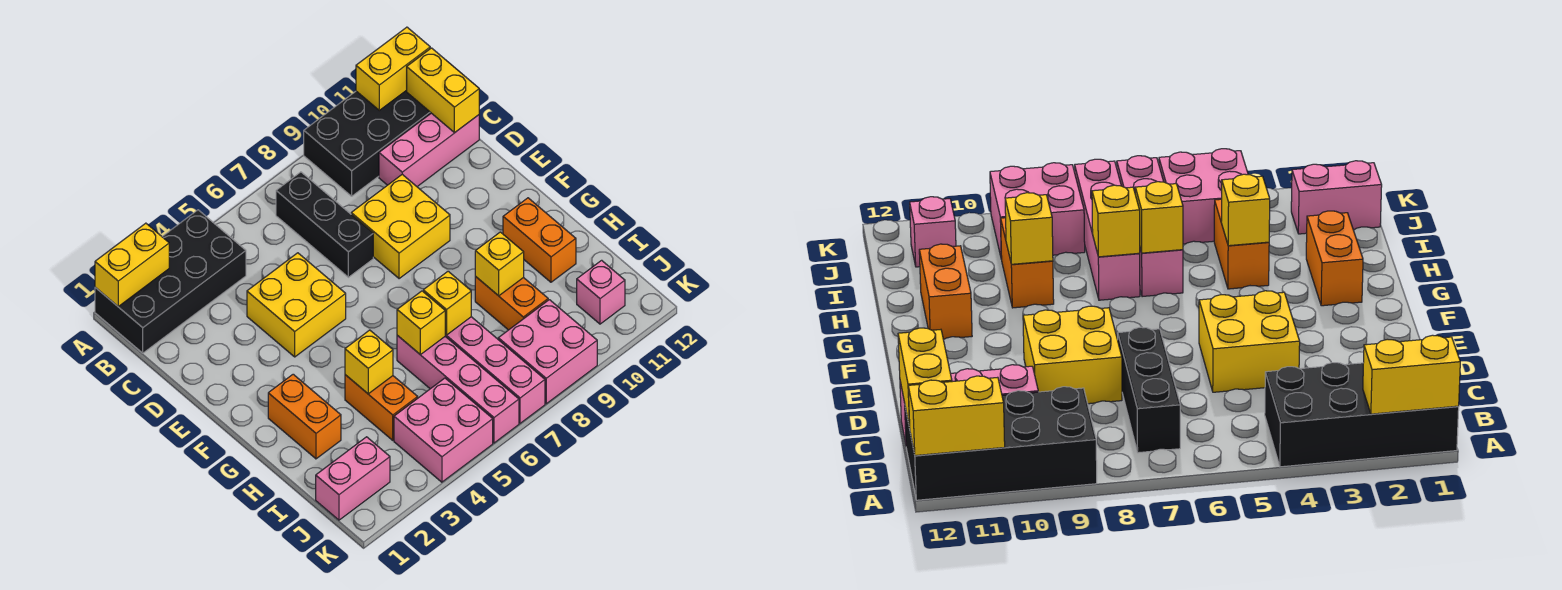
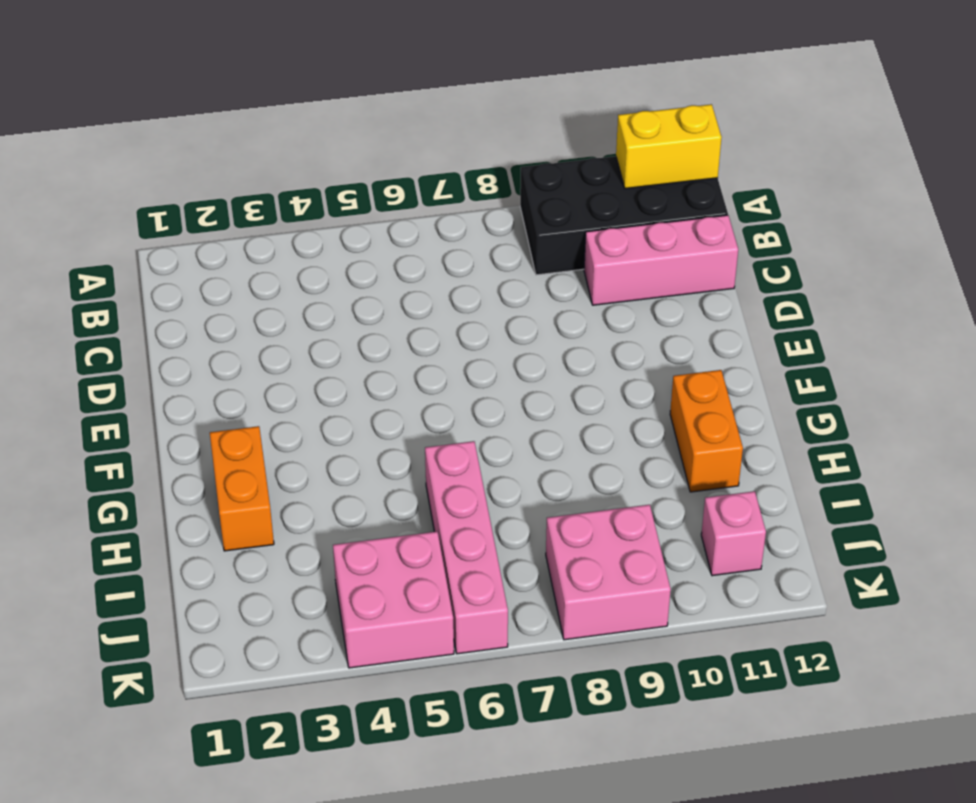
none -> black 2x4 brick [95,210,246,353]
none -> black 1x3 brick [276,172,373,277]
none -> yellow 2x2 brick [247,253,346,357]

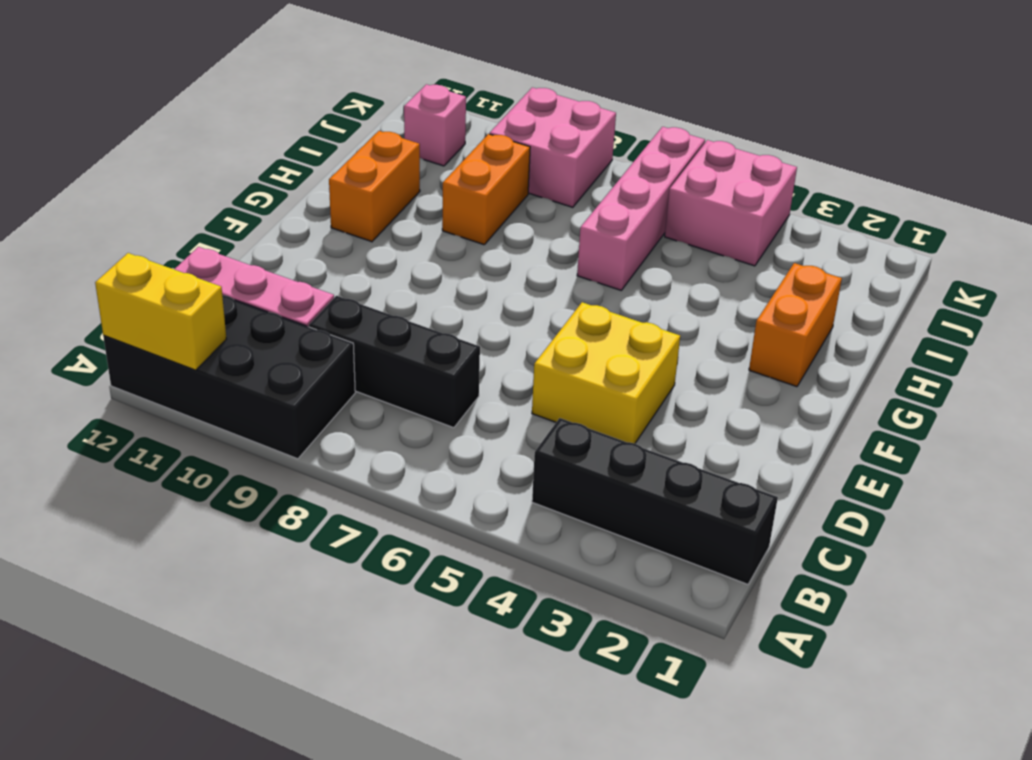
black 1x4 brick [532,418,778,584] -> black 2x4 brick [95,210,246,353]
black 1x3 brick [309,296,480,428] -> black 1x3 brick turned to [276,172,373,277]
none -> yellow 2x2 brick [351,174,450,279]
none -> orange 1x2 brick [345,375,418,440]
none -> pink 1x4 brick [445,317,545,423]

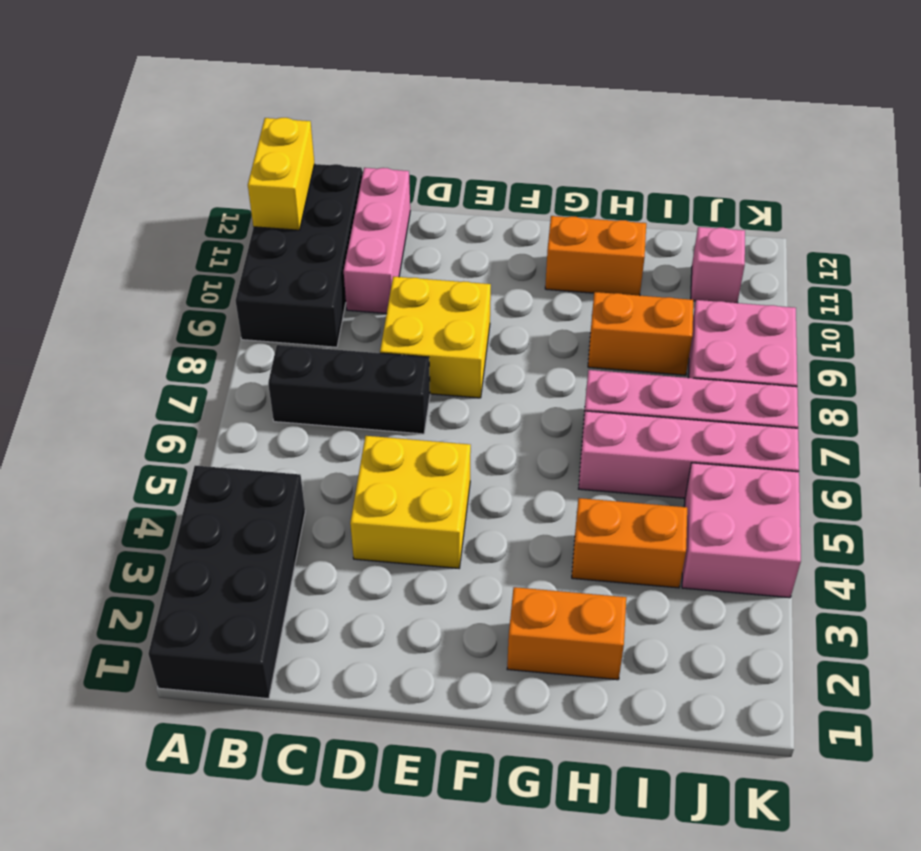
none -> pink 1x2 brick [316,437,390,520]
none -> yellow 1x2 brick [95,223,169,306]
none -> yellow 1x2 brick [407,48,479,133]

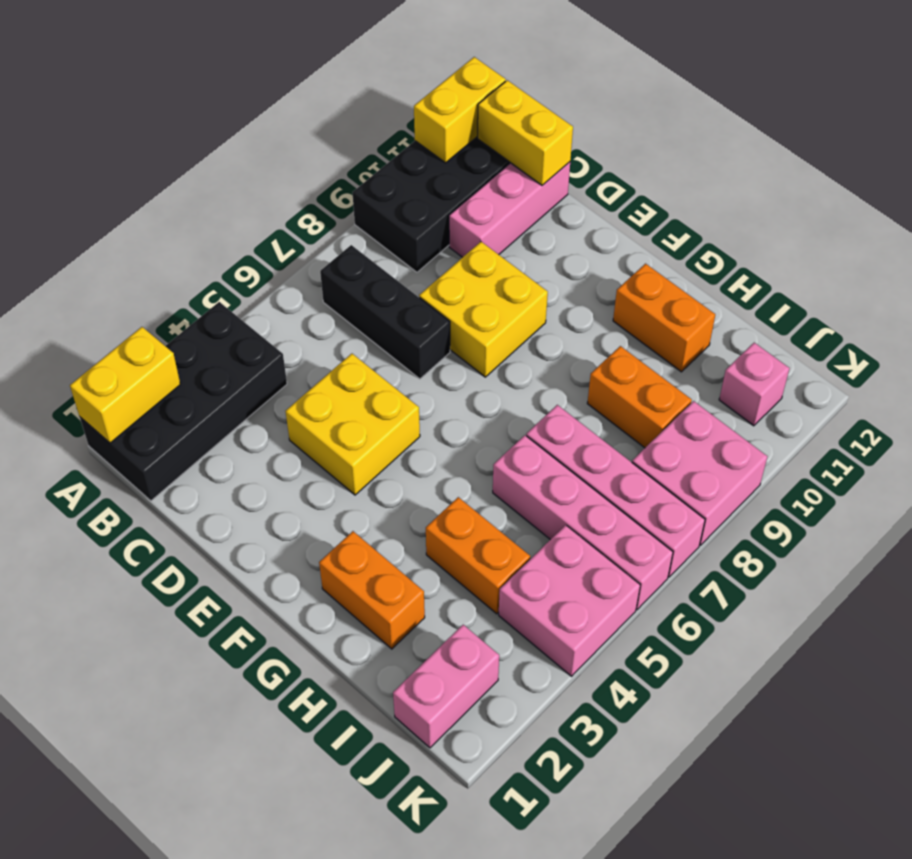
none -> yellow 1x1 brick [345,330,393,394]
none -> yellow 1x1 brick [397,291,445,355]
none -> yellow 1x1 brick [423,271,471,335]

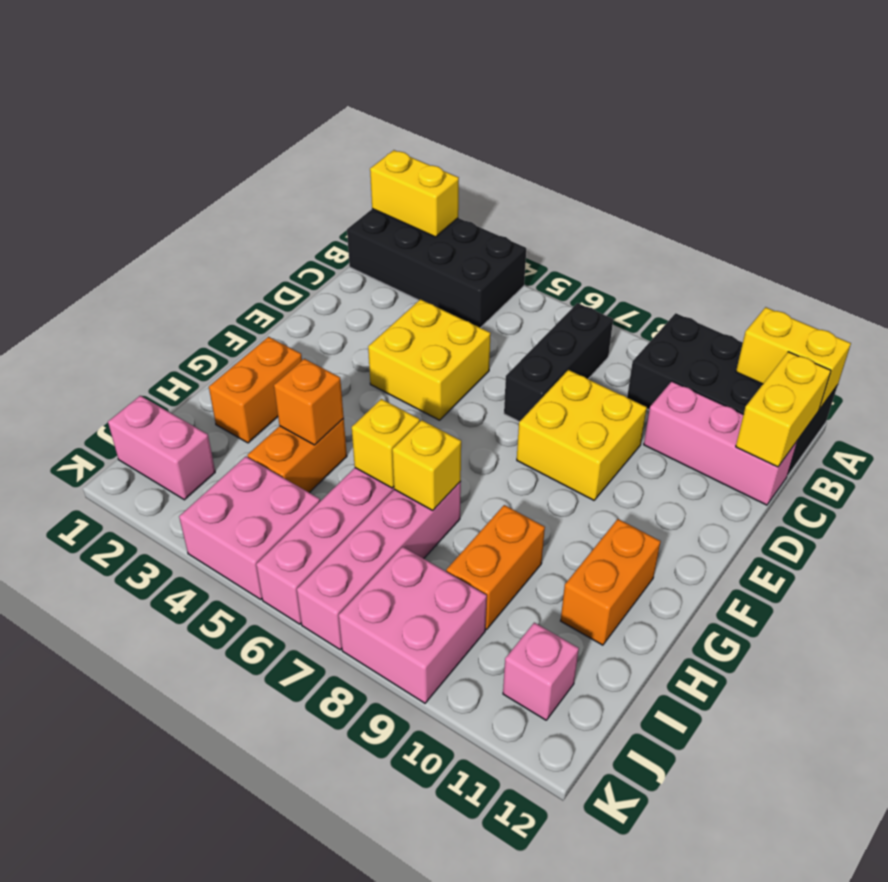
orange 1x1 brick [274,359,344,445] -> yellow 1x1 brick [345,330,393,394]
none -> yellow 1x1 brick [475,232,524,296]

